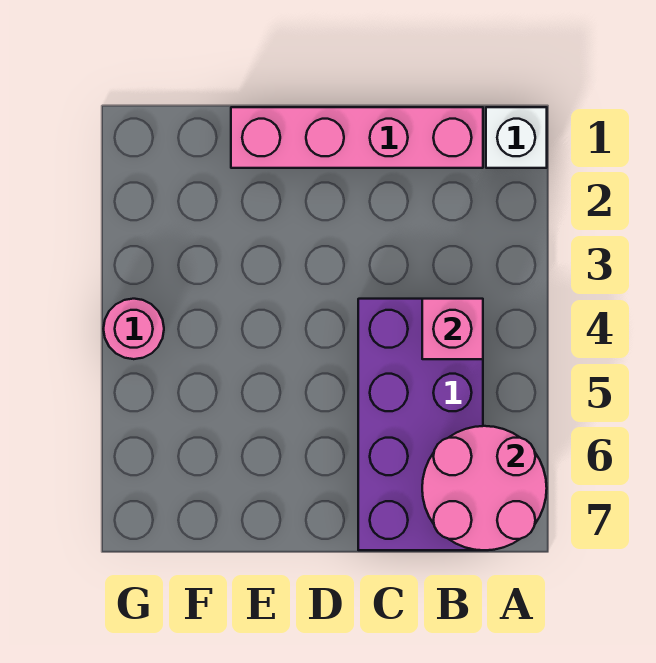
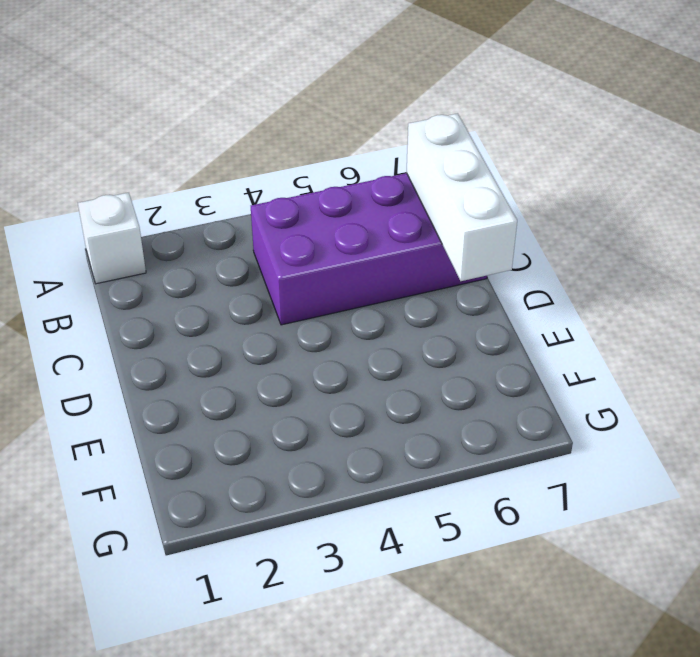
white 1x3 brick [406,113,517,281] -> pink 2x2 round brick [422,426,547,550]
none -> pink 1x4 brick [231,107,483,168]
none -> pink 1x1 round brick [103,299,164,359]

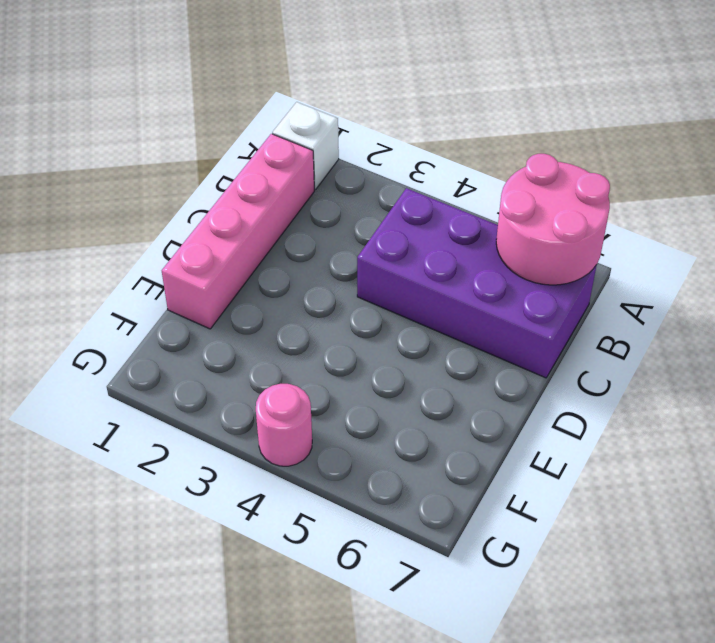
none -> pink 1x1 brick [422,299,483,359]

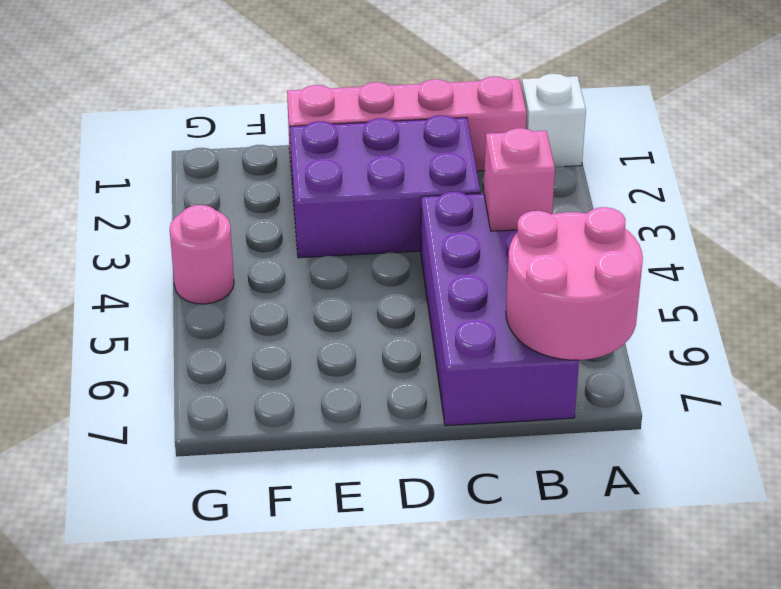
purple 2x3 brick [290,115,480,258] -> none

